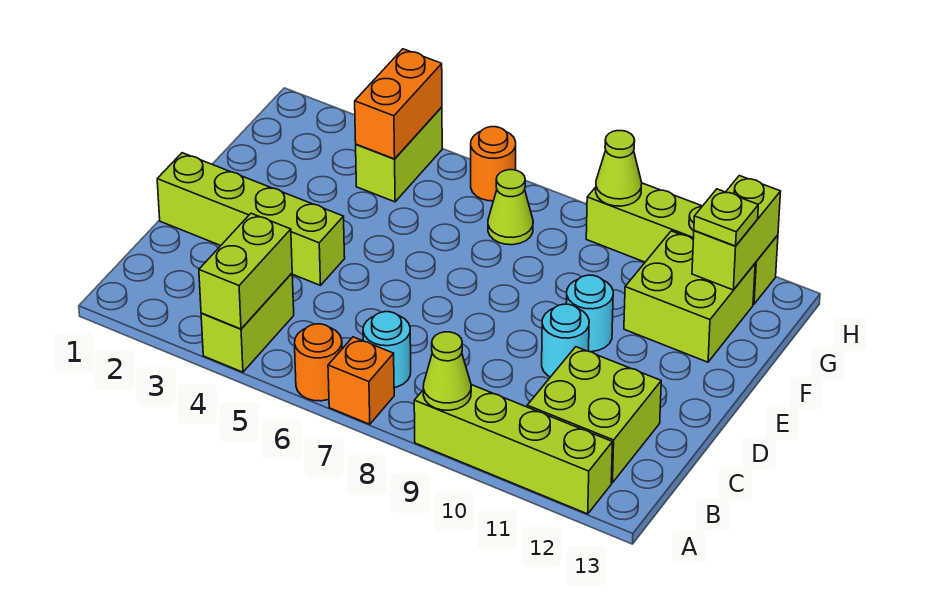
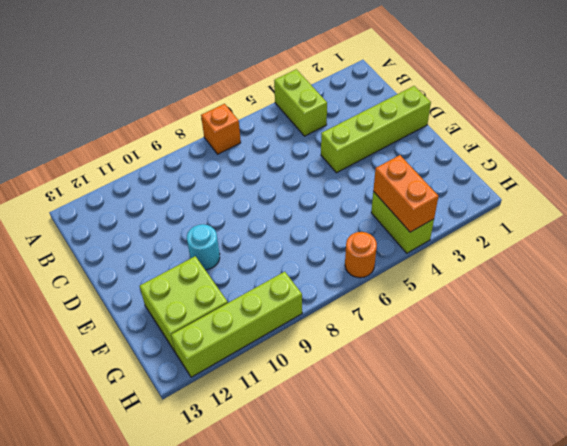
none -> orange 1x1 round brick [295,324,342,401]
none -> lime 1x4 brick [414,385,612,514]
none -> cyan 1x1 round brick [363,312,411,388]

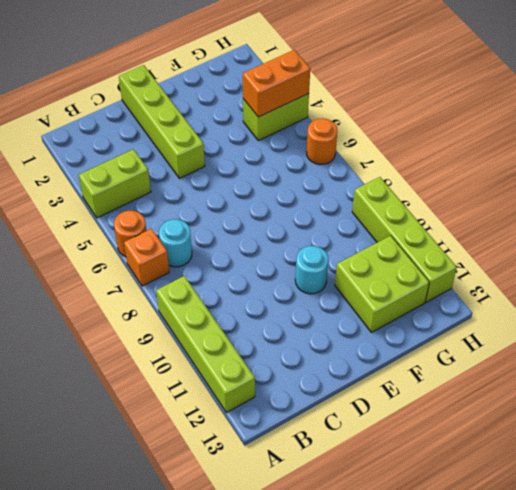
none -> lime 2x2 brick [527,347,661,483]
none -> cyan 1x1 round brick [542,304,589,377]
none -> lime 1x1 cone [488,170,533,245]

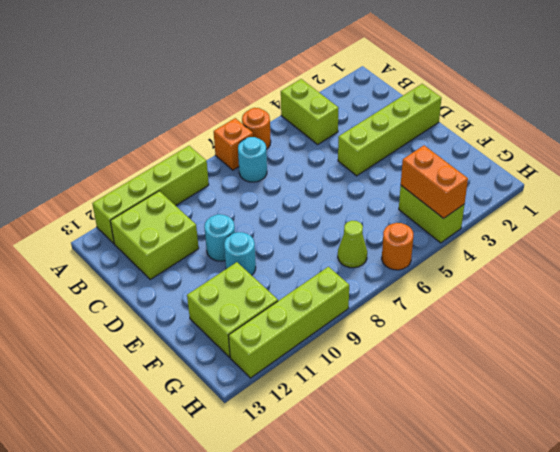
none -> lime 1x2 brick [199,213,292,329]
none -> lime 1x1 cone [423,332,471,410]
none -> lime 1x2 brick [692,176,781,290]

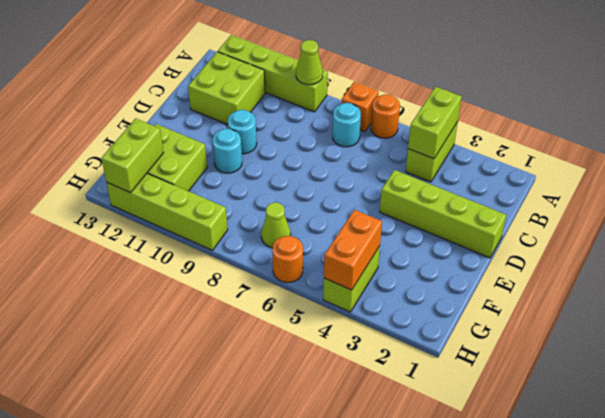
none -> lime 1x1 cone [596,131,642,206]
none -> lime 1x1 plate [694,189,758,246]

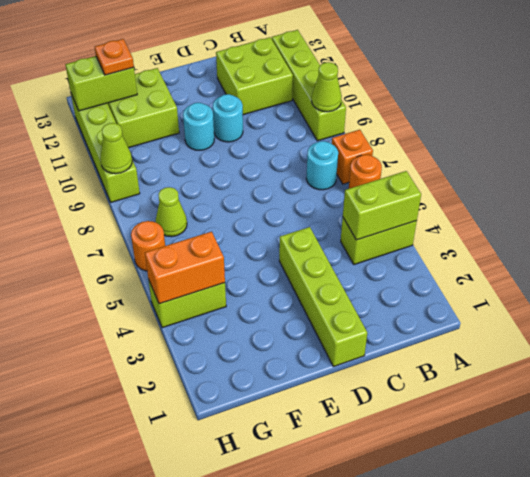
orange 1x1 plate [95,39,134,75] -> lime 1x1 plate [694,189,758,246]

